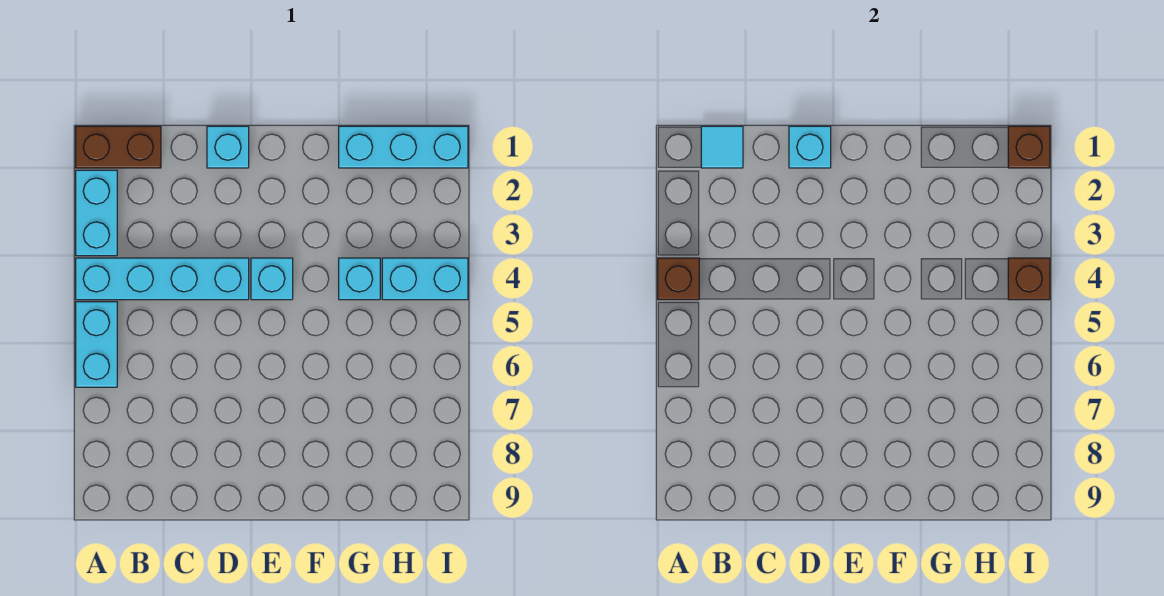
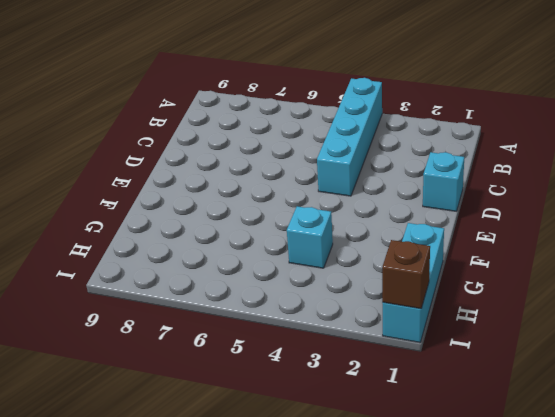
none -> brown 1x2 brick [76,126,161,168]
none -> cyan 1x2 brick [76,170,117,256]
none -> cyan 1x2 brick [76,302,117,387]

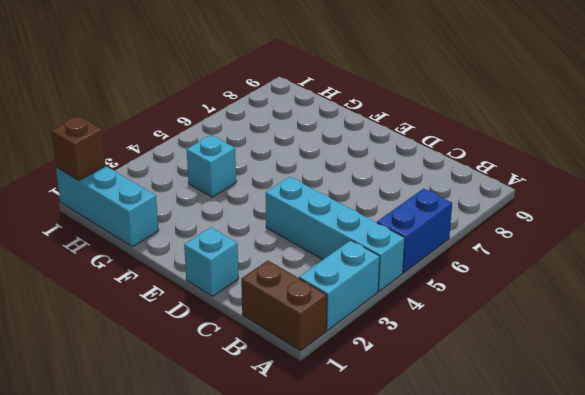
blue 1x2 brick [377,189,452,273] -> cyan 1x2 brick [76,302,117,387]
none -> cyan 1x1 brick [251,258,293,300]
none -> cyan 1x2 brick [382,258,468,300]
none -> brown 1x1 brick [658,258,699,300]

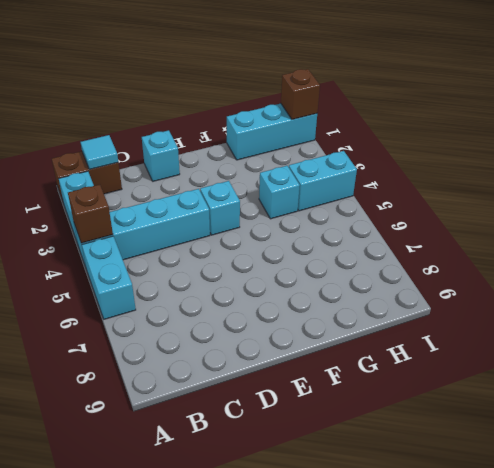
none -> cyan 1x1 brick [789,126,831,168]
none -> brown 1x1 brick [1008,258,1050,300]

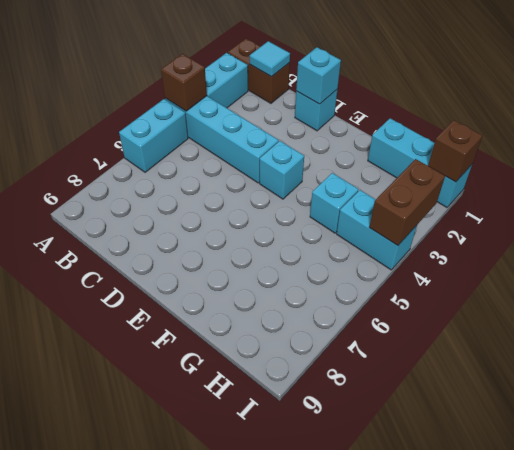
brown 1x2 brick [369,159,445,246] -> brown 1x1 brick [1008,258,1050,300]

